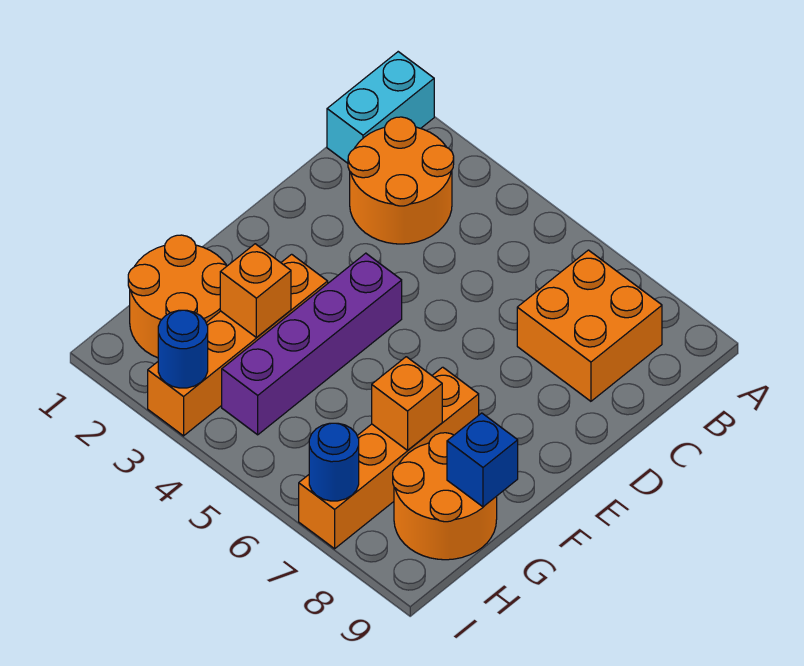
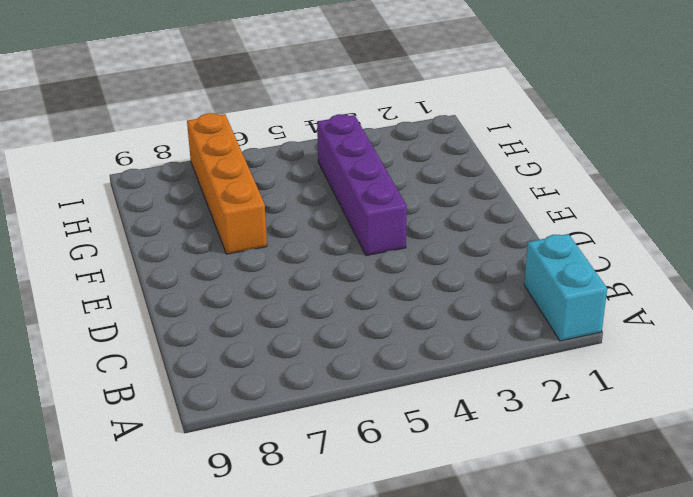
none -> orange 2x2 round brick [348,117,454,244]
none -> orange 2x2 brick [517,250,662,401]
none -> orange 1x4 brick [148,254,328,436]

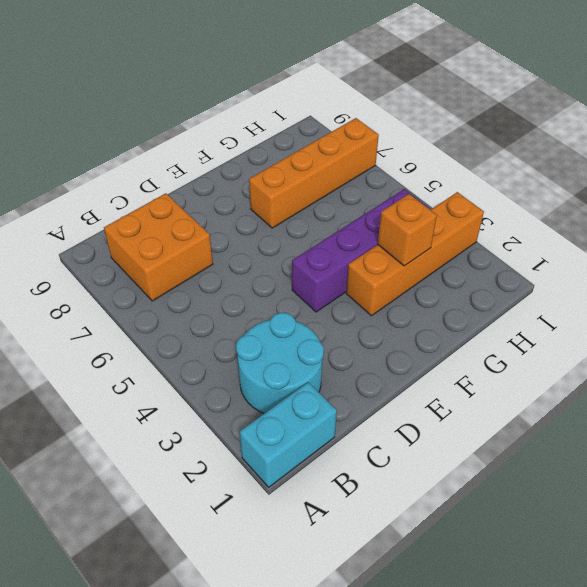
cyan 2x2 round brick [236,313,324,413] -> orange 2x2 round brick [348,117,454,244]
none -> orange 2x2 round brick [128,235,227,358]
none -> orange 2x2 round brick [393,433,497,560]
none -> orange 1x1 brick [372,357,442,450]

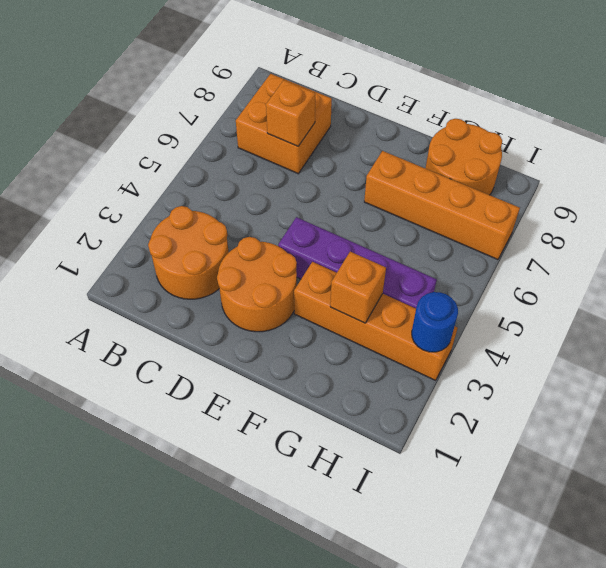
orange 1x1 brick [266,80,315,146] -> orange 1x1 brick moved to [372,357,442,450]
orange 2x2 round brick [217,237,297,332] -> orange 2x2 round brick moved to [128,235,227,358]
none -> cyan 1x2 brick [327,52,434,163]
none -> blue 1x1 brick [447,413,518,507]
none -> blue 1x1 round brick [309,423,359,501]

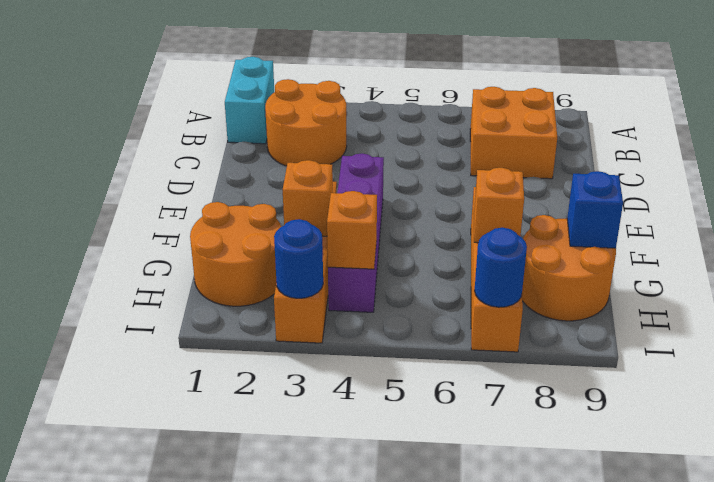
orange 1x1 brick [327,191,377,269] -> none

